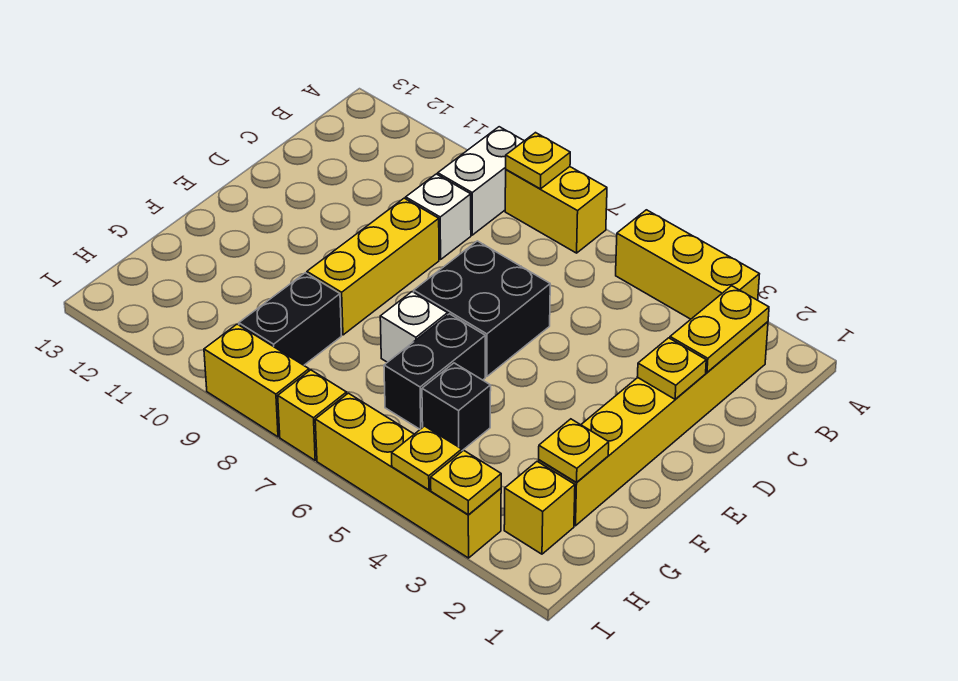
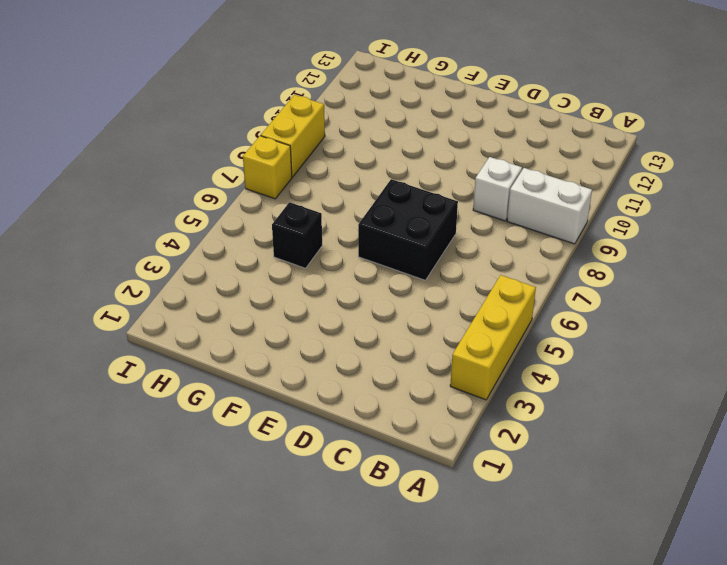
none -> yellow 1x2 brick [505,167,607,253]
none -> yellow 1x6 brick [539,322,768,526]
none -> yellow 1x3 brick [307,198,439,335]

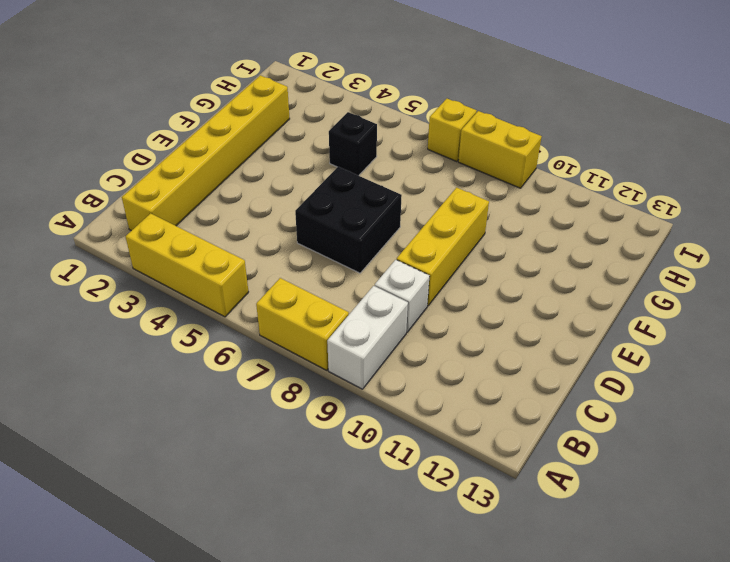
none -> black 1x2 brick [384,314,485,429]
none -> white 1x1 brick [380,292,448,362]
none -> black 1x2 brick [239,273,341,365]

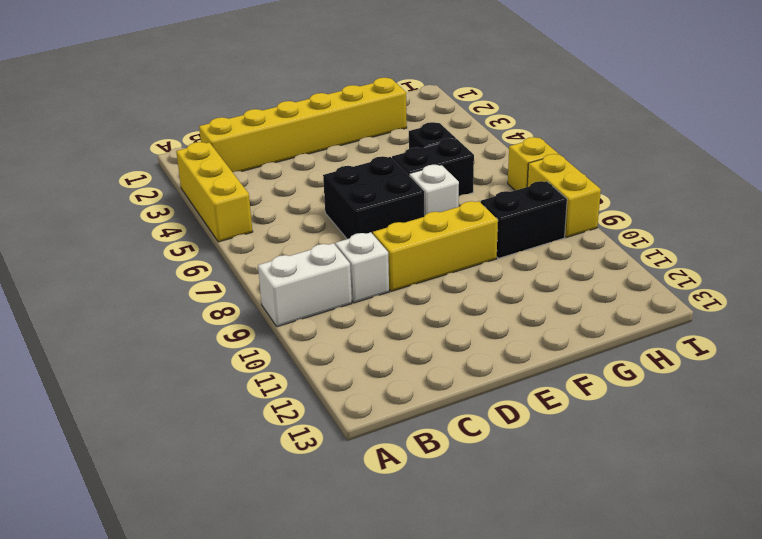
none -> yellow 1x2 brick [505,167,607,253]
none -> yellow 1x1 brick [504,462,575,554]
none -> yellow 1x4 brick [315,393,501,558]

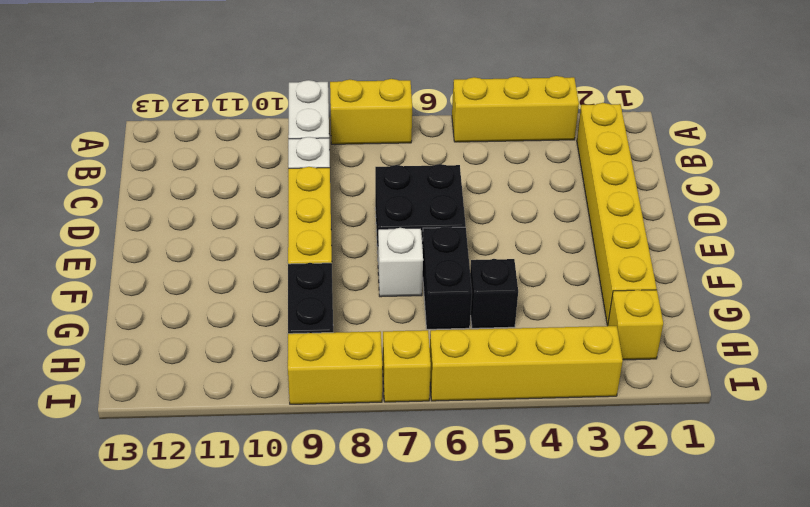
none -> yellow 1x1 plate [506,133,570,189]
none -> yellow 1x2 plate [670,286,769,372]
none -> yellow 1x1 plate [637,338,706,399]

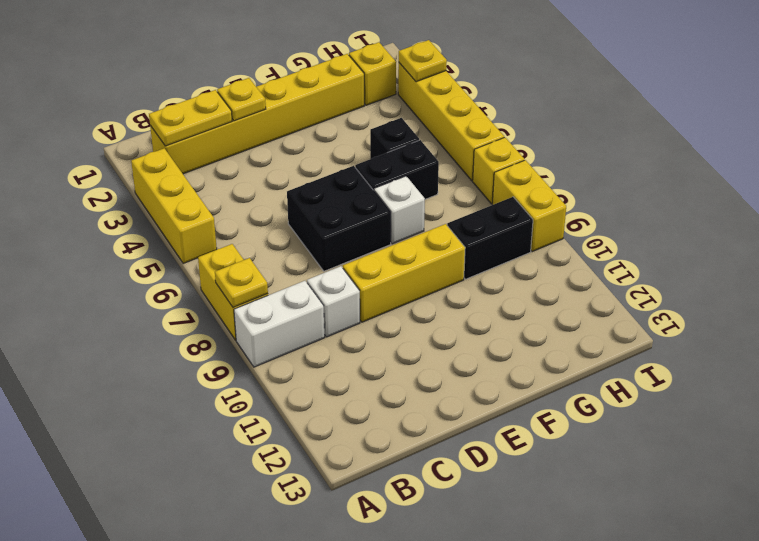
none -> yellow 1x1 plate [539,419,609,482]
none -> yellow 1x1 plate [392,426,462,490]

